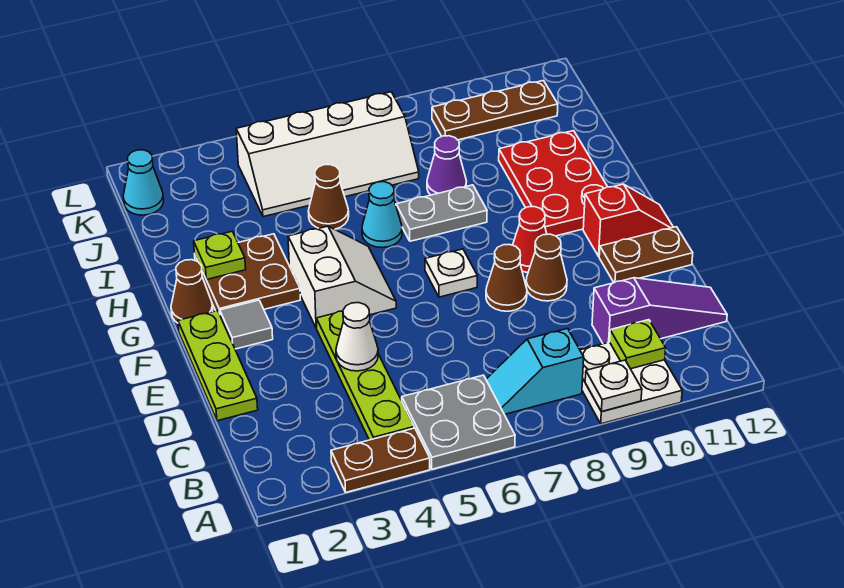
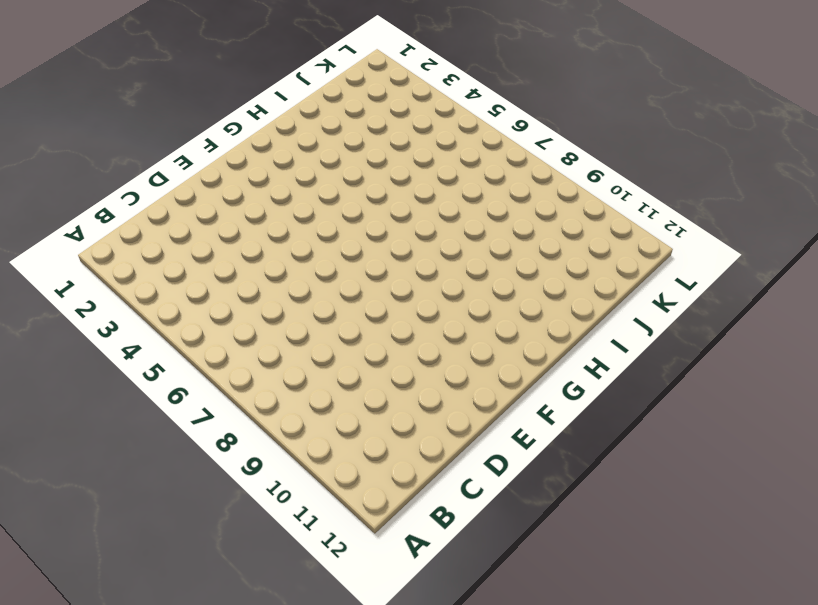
none -> brown 1x2 plate [331,428,430,492]
none -> grey 2x2 plate [402,375,515,469]
none -> white 2x2 plate [580,342,682,424]

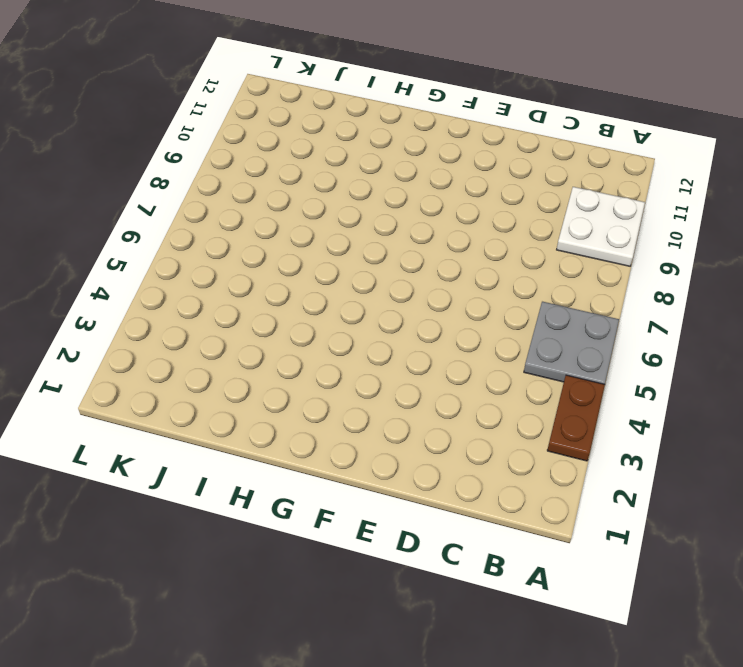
none -> lime 1x4 plate [316,311,414,440]
none -> cyan 1x2 slope [486,329,584,414]
none -> purple 1x3 slope [592,278,727,344]

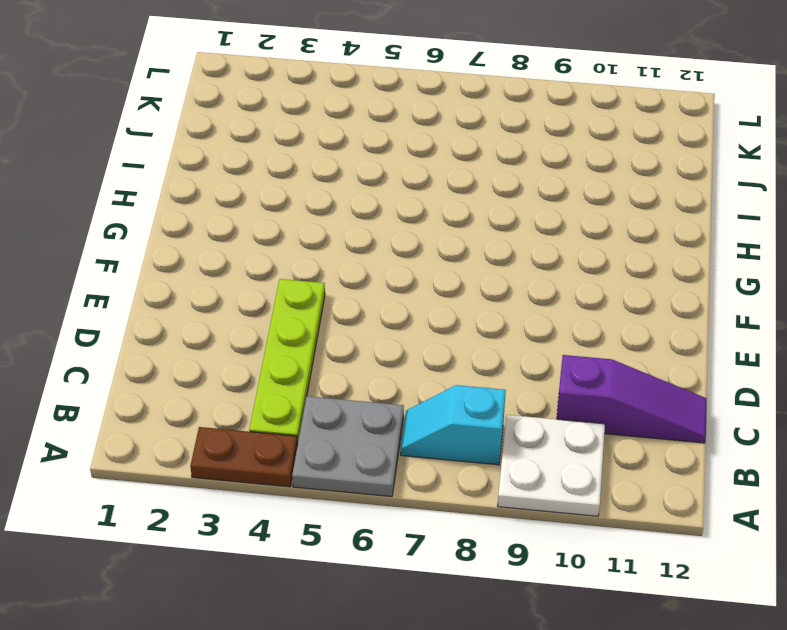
none -> lime 1x3 plate [178,311,258,421]
none -> brown 1x1 cone [486,244,527,311]
none -> brown 1x1 cone [526,234,567,301]

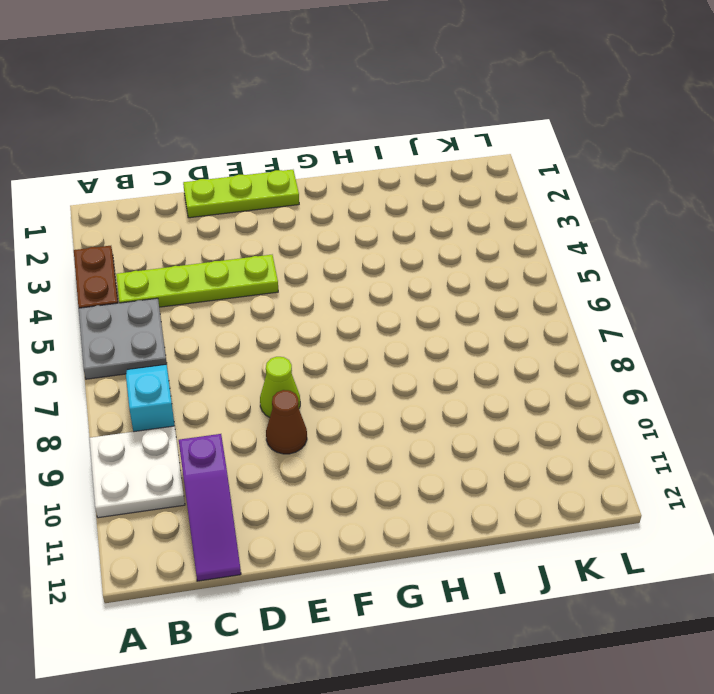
lime 1x1 cone [260,357,300,417] -> brown 1x1 cone [486,244,527,311]
none -> brown 1x2 plate [599,227,693,283]
none -> grey 1x1 tile [220,300,273,349]
none -> white 2x2 slope [288,226,396,328]

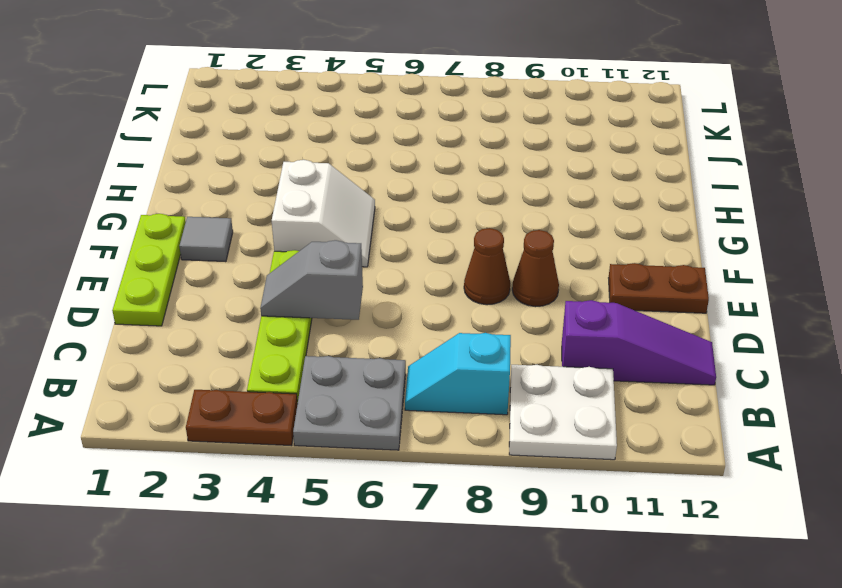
grey 1x2 slope [260,240,363,320] -> white 1x1 cone [336,303,378,371]
none -> white 1x1 plate [425,249,477,297]
none -> red 1x1 cone [513,207,547,272]
none -> red 1x2 slope [583,184,673,256]

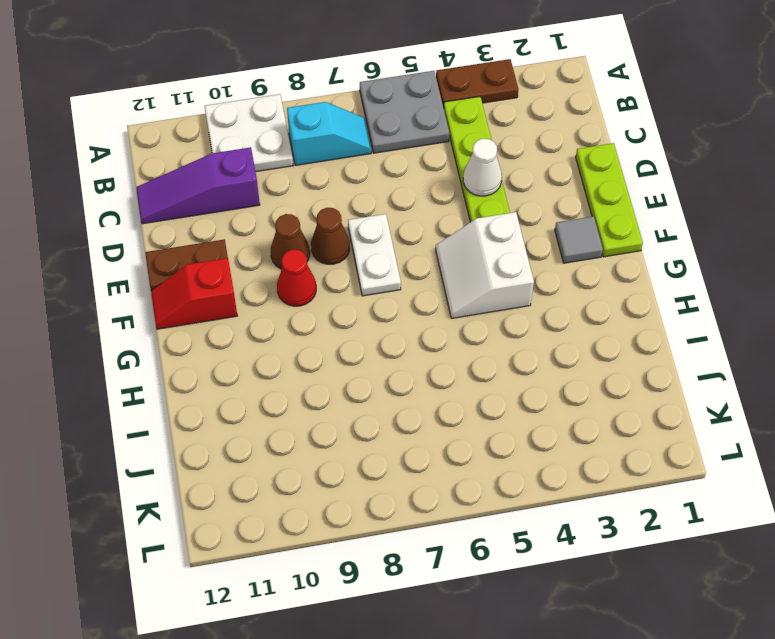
white 1x2 plate [348,214,401,296] -> white 1x1 plate [425,249,477,297]
none -> brown 1x1 cone [171,260,213,323]
none -> brown 2x2 plate [195,234,300,314]
none -> red 2x3 plate [499,131,607,236]

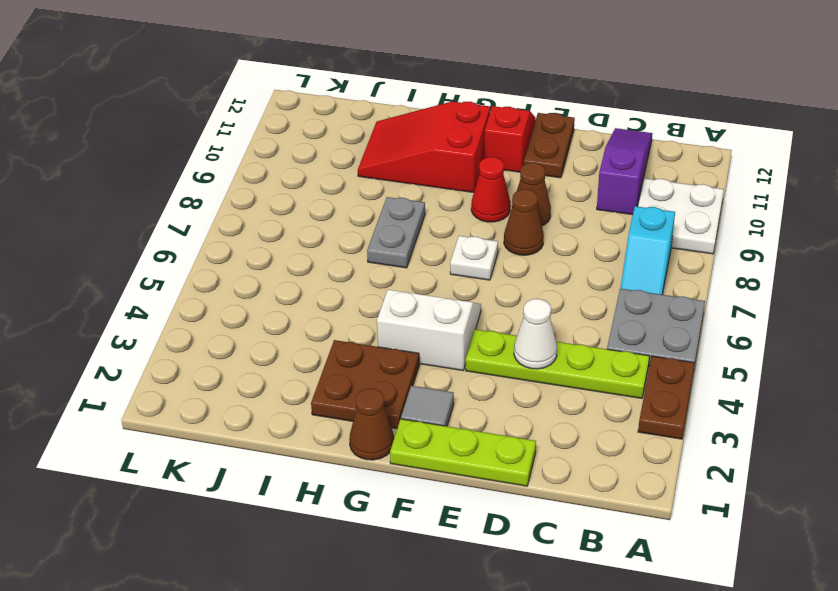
red 2x3 slope [358,101,490,192] -> red 2x3 plate [499,131,607,236]
none -> cyan 1x1 cone [362,182,402,248]
none -> brown 1x1 cone [308,165,349,229]
none -> purple 1x1 cone [427,136,467,195]

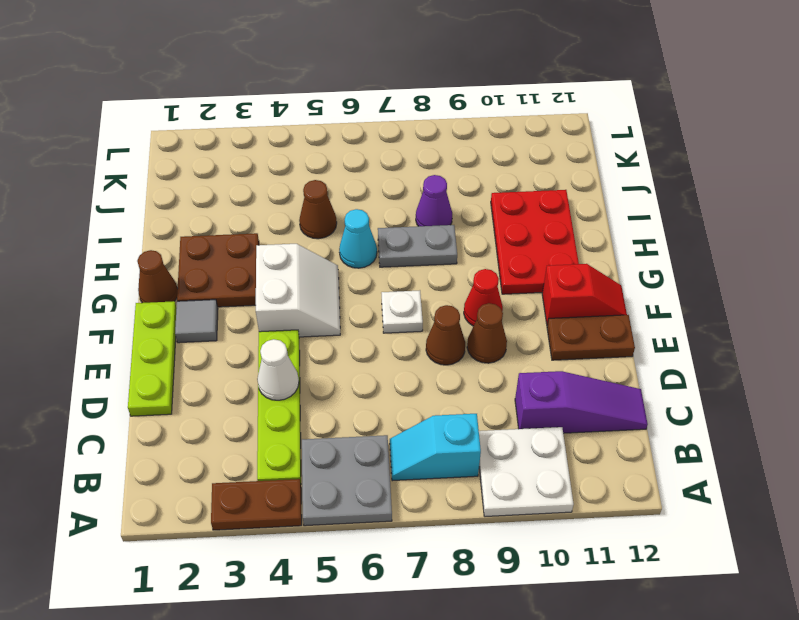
none -> white 2x4 slope [236,92,419,217]
none -> cyan 1x1 cone [123,150,164,215]
none -> brown 1x3 plate [432,81,558,140]

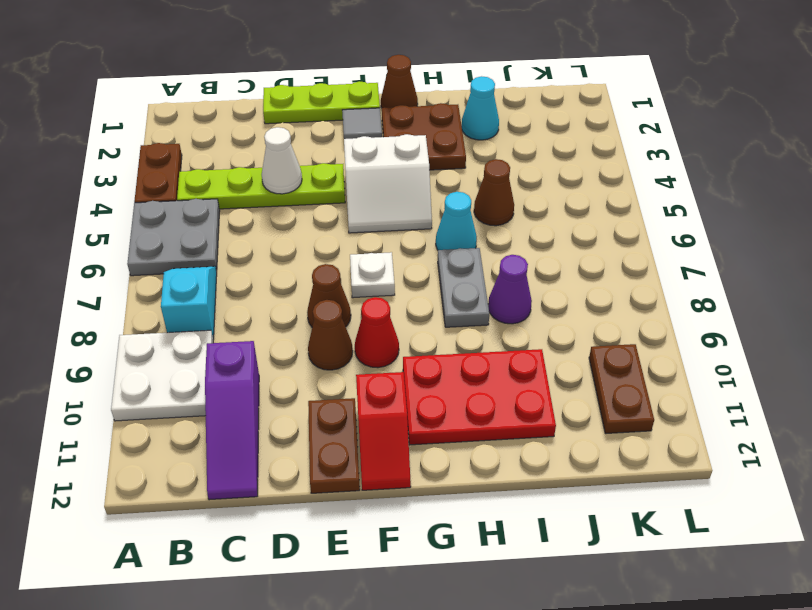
cyan 1x1 cone [462,76,499,140] -> cyan 1x1 cone moved to [123,150,164,215]
brown 1x2 plate [589,344,654,434] -> brown 1x3 plate [432,81,558,140]
none -> white 2x4 slope [236,92,419,217]
none -> white 1x1 plate [585,360,642,412]
none -> lime 1x1 plate [610,320,666,369]

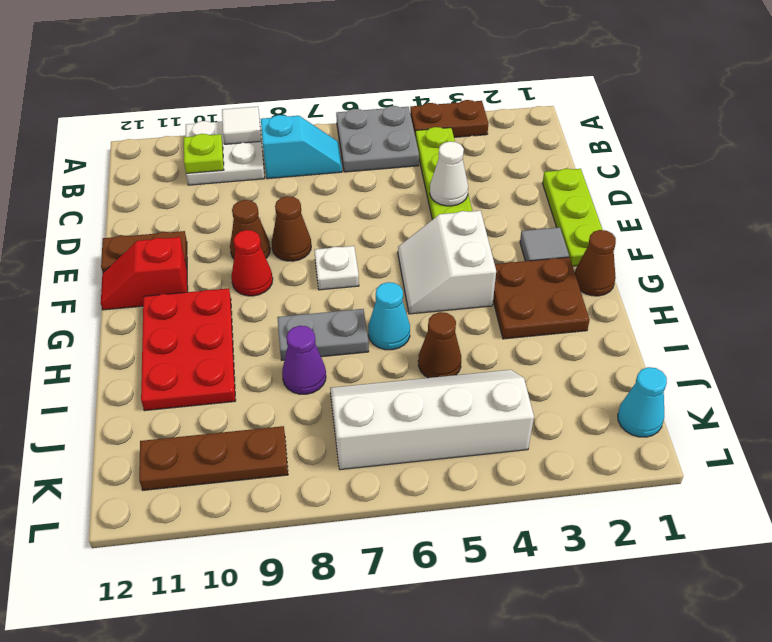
white 1x1 tile [222,107,261,144] -> white 1x1 plate [585,360,642,412]
none -> purple 1x3 slope [592,278,727,344]
none -> lime 1x1 plate [194,231,246,280]

